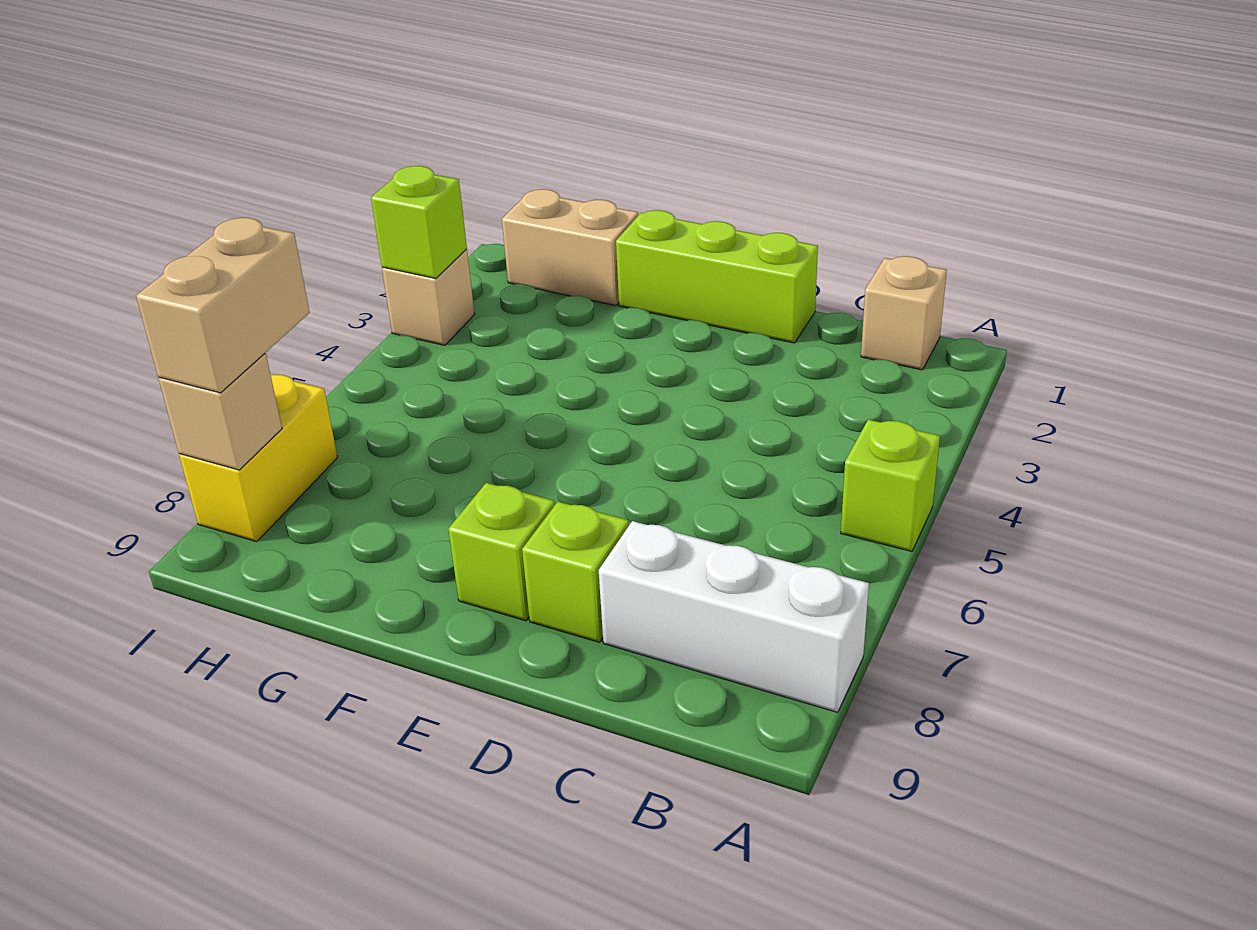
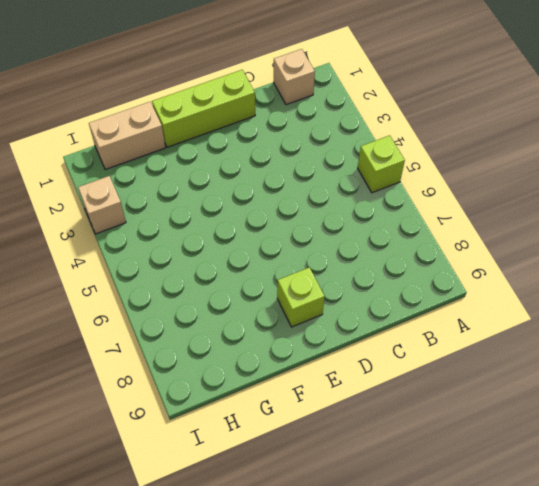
none -> white 1x3 brick [599,521,869,712]
none -> lime 1x1 brick [522,502,629,642]
none -> yellow 1x2 brick [179,375,337,542]

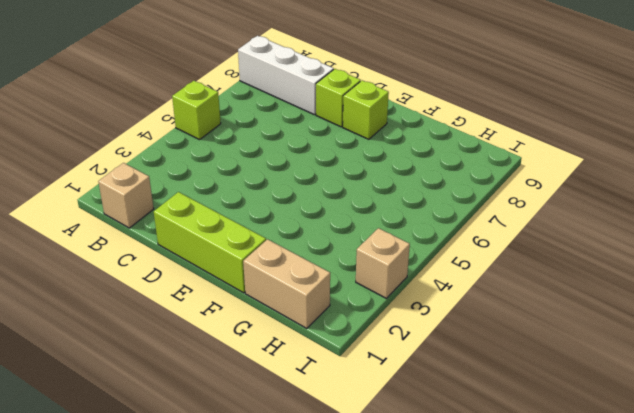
none -> yellow 1x2 brick [179,375,337,542]
none -> lime 1x1 brick [371,166,467,279]
none -> tan 1x1 brick [158,353,282,470]

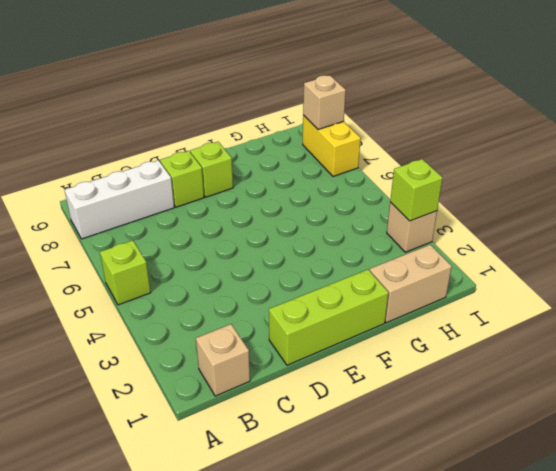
none -> tan 1x2 brick [136,218,310,393]

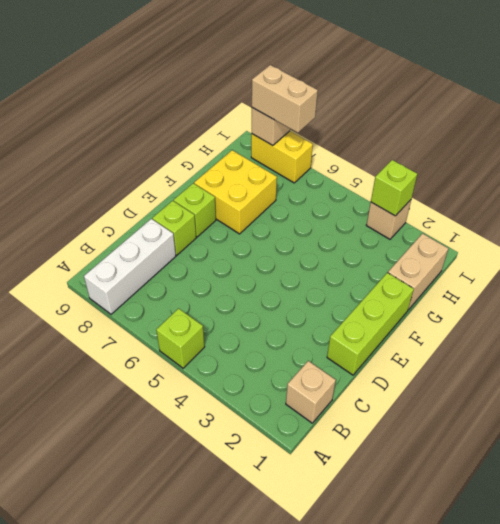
yellow 2x2 brick [194,150,277,234] -> none

